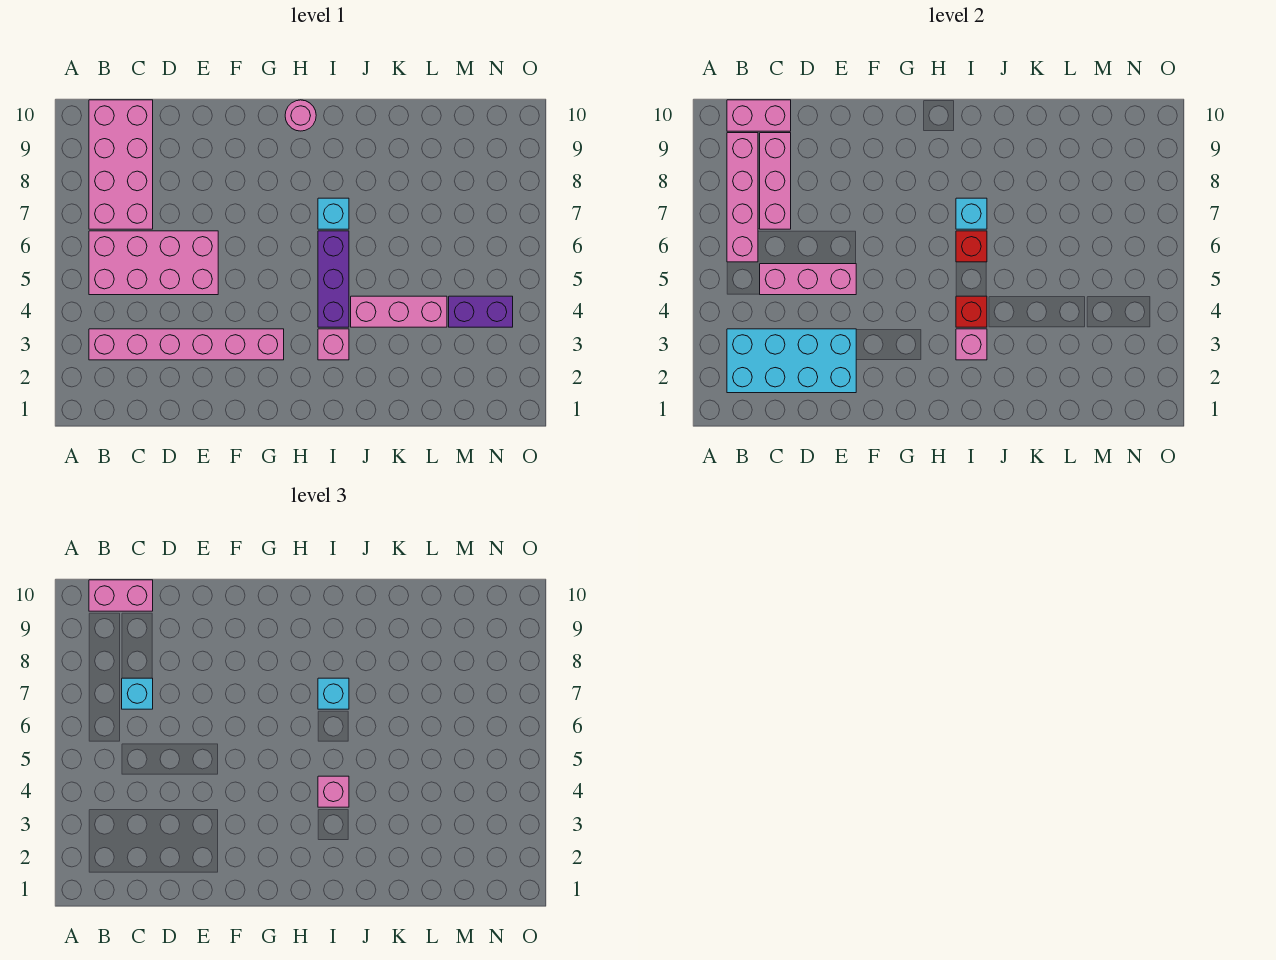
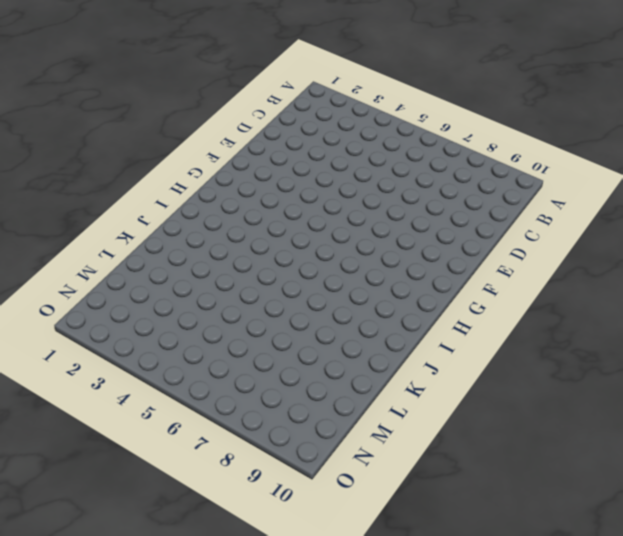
none -> pink 1x6 brick [89,329,284,360]
none -> pink 2x4 brick [89,231,218,295]
none -> pink 2x4 brick [89,100,153,229]

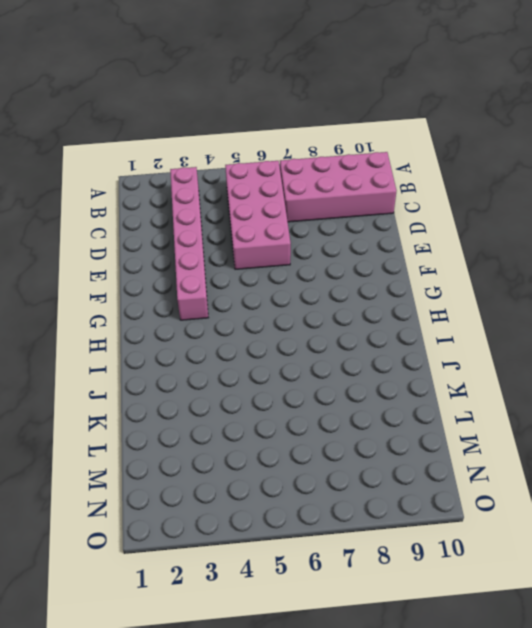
none -> pink 1x1 round brick [285,100,316,131]
none -> pink 1x1 brick [318,329,349,360]
none -> purple 1x3 brick [318,231,349,327]

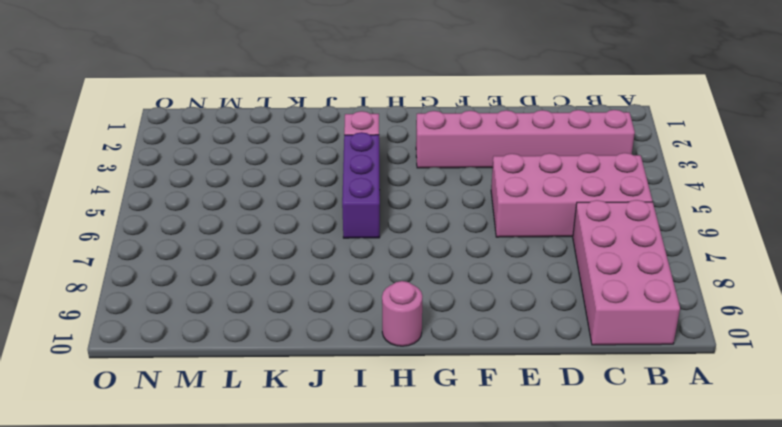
none -> cyan 1x1 brick [318,198,349,229]
none -> pink 1x3 brick [351,296,447,327]
none -> purple 1x2 brick [449,296,513,327]

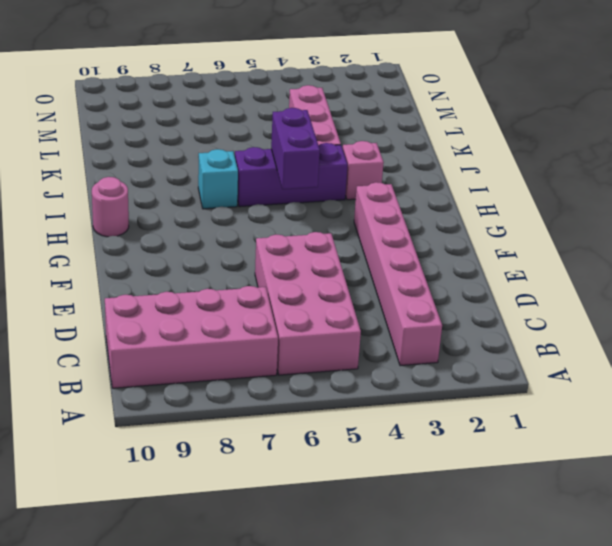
purple 1x2 brick [271,108,320,189] -> purple 1x2 brick moved to [449,296,513,327]
none -> cyan 2x4 brick [727,329,856,393]
none -> pink 1x4 brick [727,133,758,262]
none -> pink 1x2 brick [727,100,791,131]

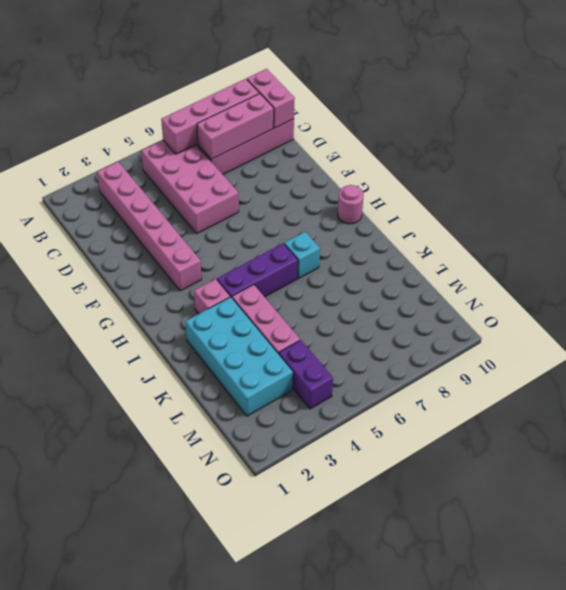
cyan 2x4 brick [185,297,293,416] -> cyan 2x4 brick moved to [727,329,856,393]
none -> pink 1x3 brick [760,264,856,295]
none -> pink 1x1 brick [956,329,987,360]
none -> red 1x1 brick [956,296,987,327]

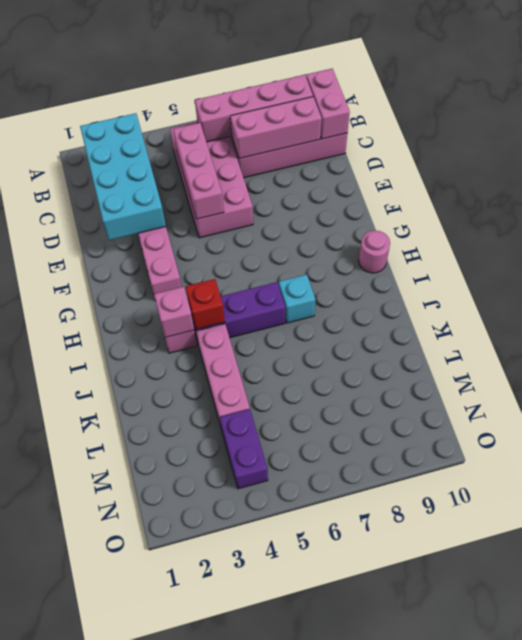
none -> red 1x1 brick [956,231,987,262]
none -> cyan 1x1 brick [956,198,987,229]
none -> pink 1x2 brick [89,580,153,611]

